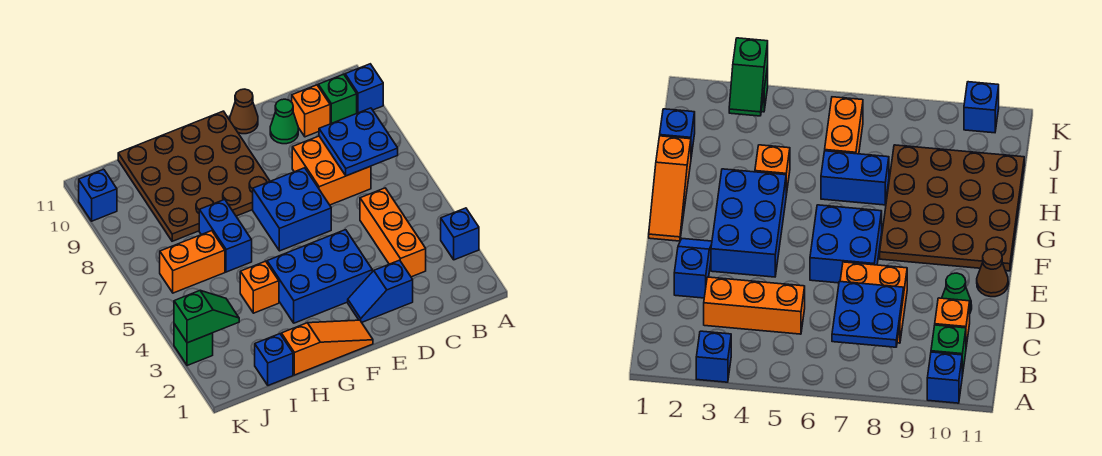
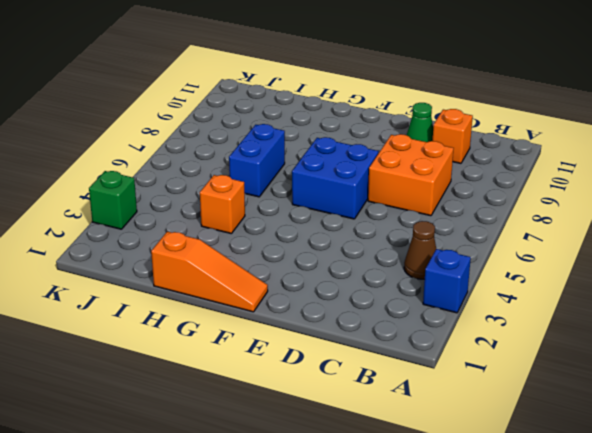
brown 1x1 cone [404,221,436,279] -> brown 1x1 cone moved to [230,89,258,134]
none -> blue 1x1 brick [345,64,383,113]
none -> green 1x1 brick [318,74,357,124]
none -> orange 1x3 brick [360,188,426,277]

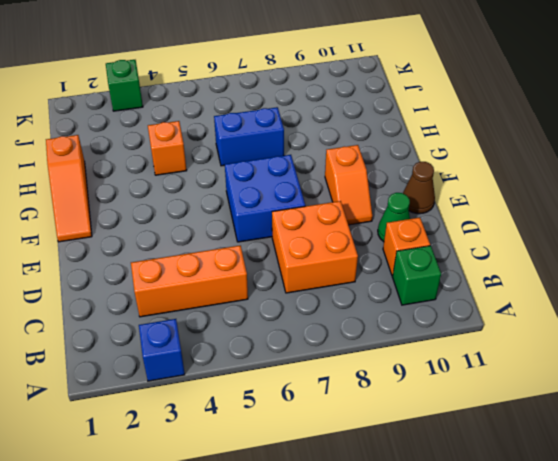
orange 1x2 slope [325,145,372,225] -> brown 4x4 plate [118,111,270,241]
none -> blue 1x1 brick [345,64,383,113]
none -> blue 1x2 slope [348,260,413,322]
none -> blue 2x3 brick [267,230,372,323]

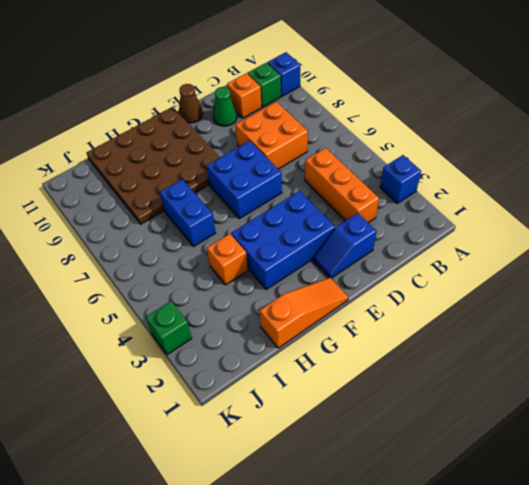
none -> blue 1x1 brick [255,334,293,385]
none -> orange 1x2 brick [160,231,225,293]
none -> blue 1x1 brick [79,169,117,221]

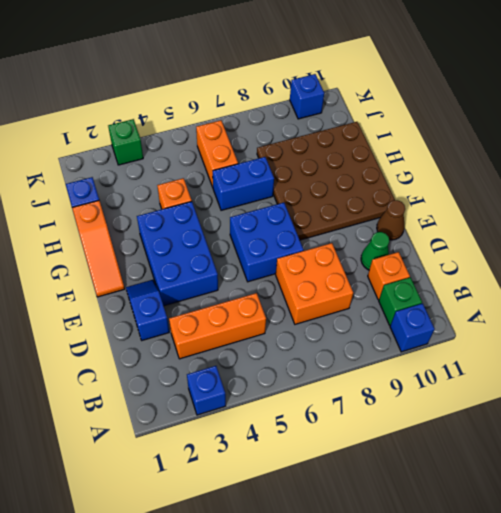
none -> blue 2x2 plate [319,108,398,176]
none -> green 1x2 slope [174,291,239,343]

